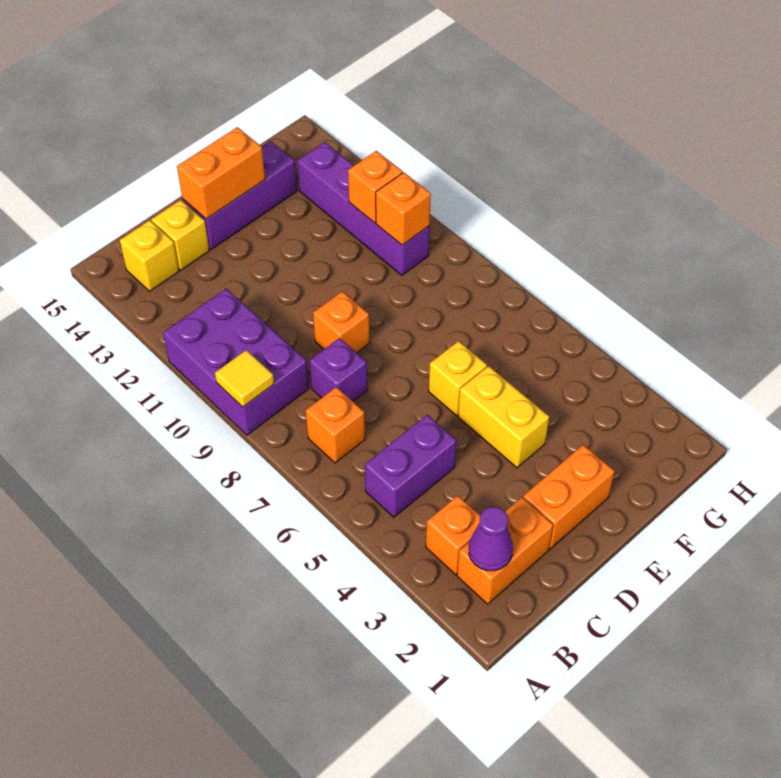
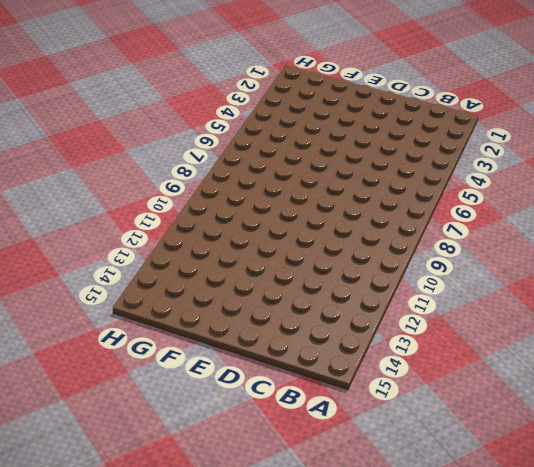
none -> purple 2x3 brick [163,289,309,435]
none -> orange 1x2 brick [457,497,553,604]
none -> orange 1x1 brick [426,496,480,574]

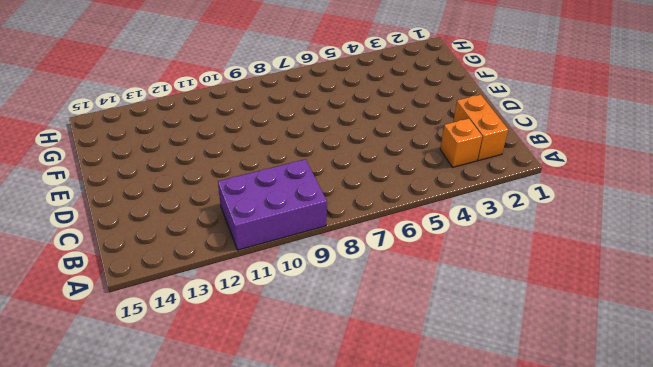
none -> purple 1x2 brick [365,415,457,517]
none -> orange 1x1 brick [306,387,365,463]
none -> yellow 1x1 brick [120,220,179,291]

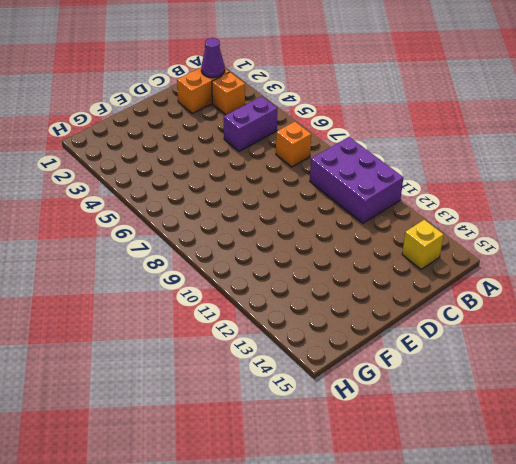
none -> purple 1x1 brick [309,338,367,401]
none -> yellow 1x1 brick [151,200,209,270]
none -> orange 1x2 brick [523,445,615,549]

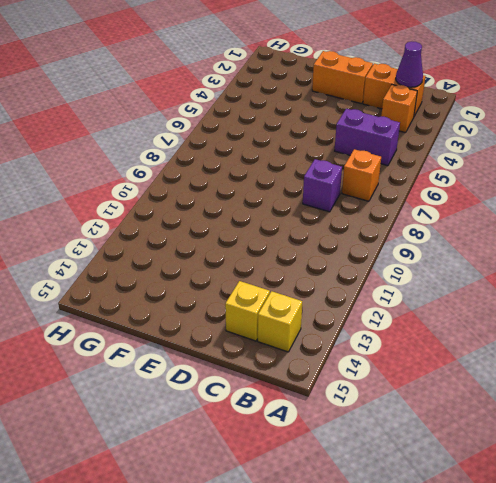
none -> purple 2x3 brick [163,289,309,435]
none -> orange 1x1 brick [313,291,370,353]
none -> purple 1x3 brick [183,141,297,249]

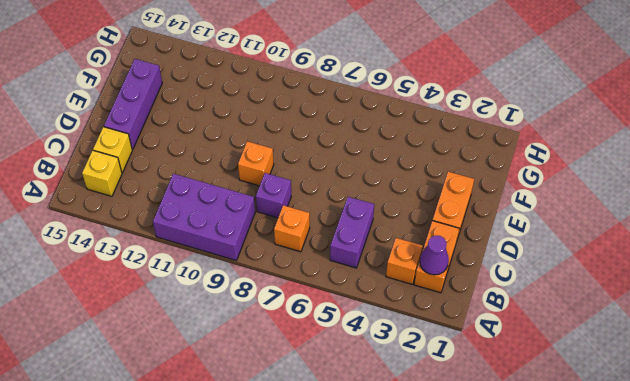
none -> yellow 1x2 brick [458,366,549,468]
none -> yellow 1x1 brick [429,341,487,416]
none -> purple 1x4 brick [297,142,430,275]

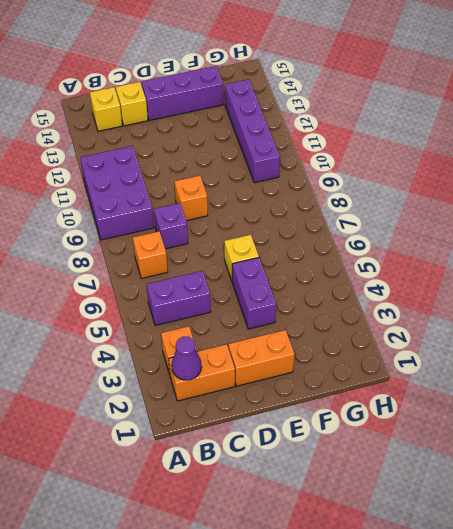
purple 1x2 brick [232,258,276,329] -> yellow 1x2 brick [458,366,549,468]
none -> yellow 1x1 tile [215,350,274,407]
none -> orange 1x2 brick [177,127,265,219]
none -> orange 1x1 brick [376,172,431,245]

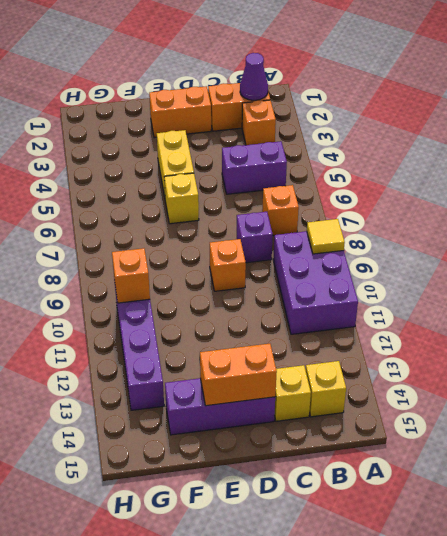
none -> orange 1x1 brick [348,151,403,223]

